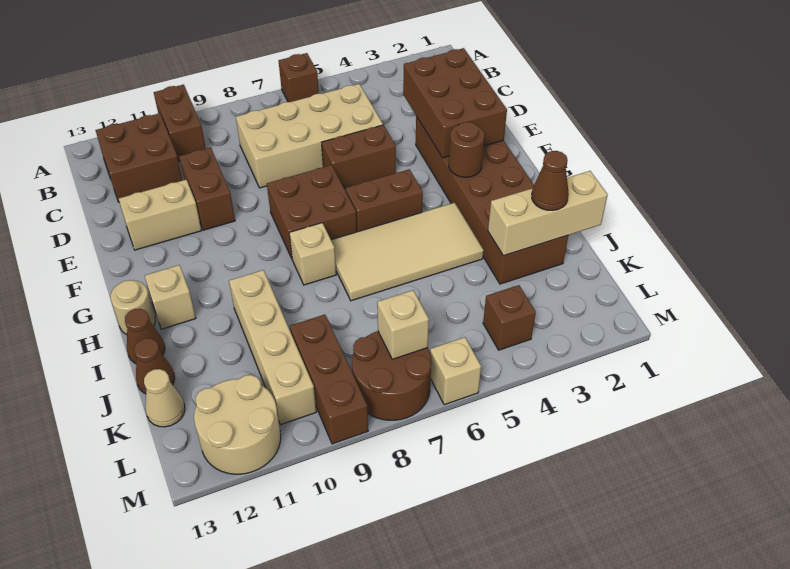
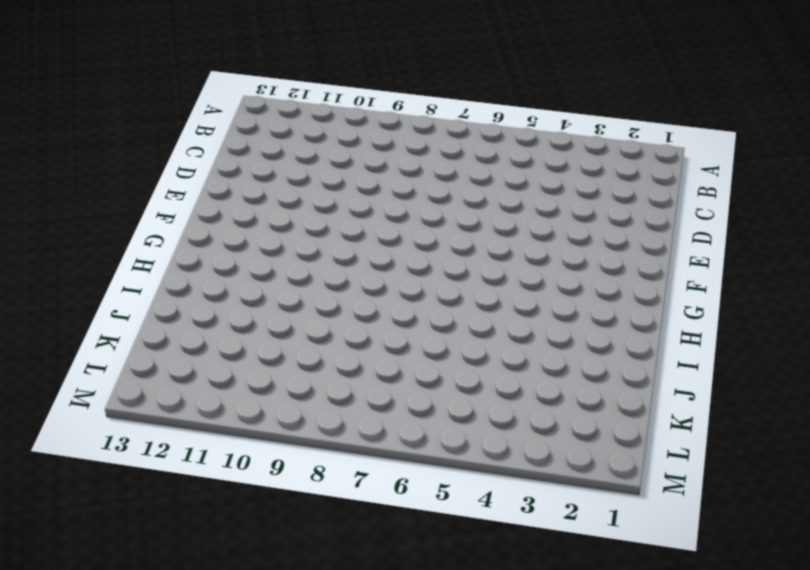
none -> brown 1x1 brick [279,53,319,102]
none -> brown 1x2 brick [154,85,206,161]
none -> brown 2x2 brick [95,113,182,202]

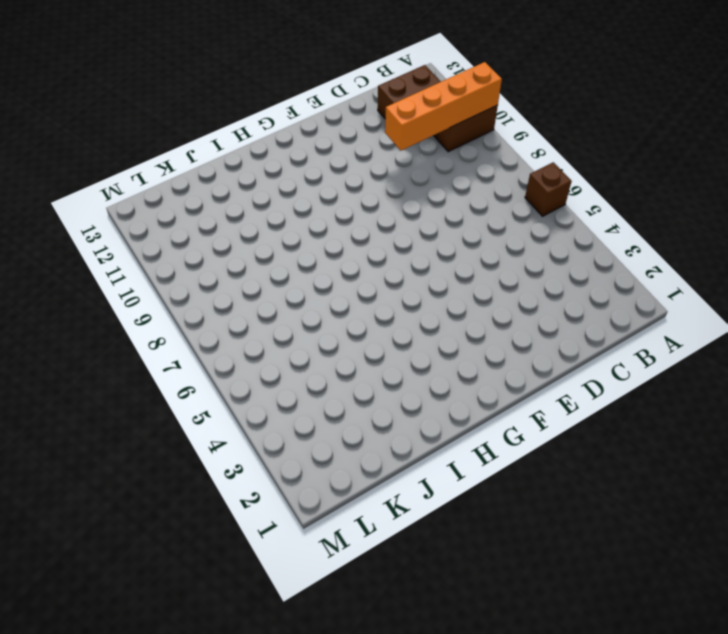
orange 1x4 brick [385,62,502,150] -> none
none -> tan 2x4 brick [236,84,383,188]
none -> brown 1x2 brick [179,148,235,230]
none -> brown 2x6 brick [416,116,568,284]

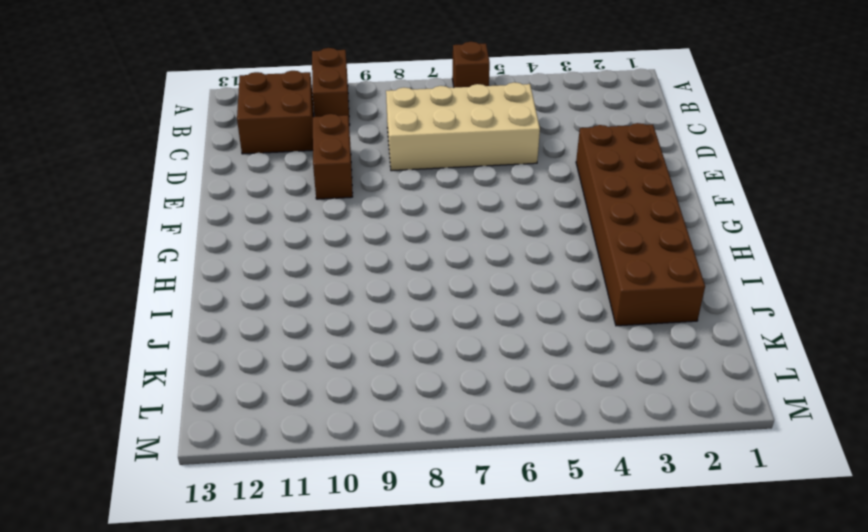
none -> brown 1x2 brick [322,125,396,189]
none -> tan 1x2 brick [119,180,202,250]
none -> brown 2x2 brick [267,165,357,258]

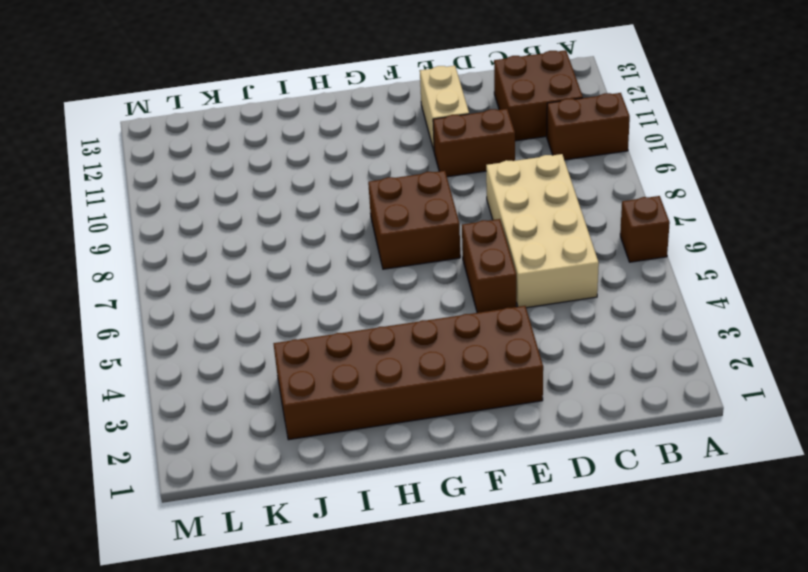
none -> brown 1x2 brick [346,169,423,232]
none -> tan 2x4 tile [331,203,484,301]
none -> tan 1x1 brick [289,223,336,285]

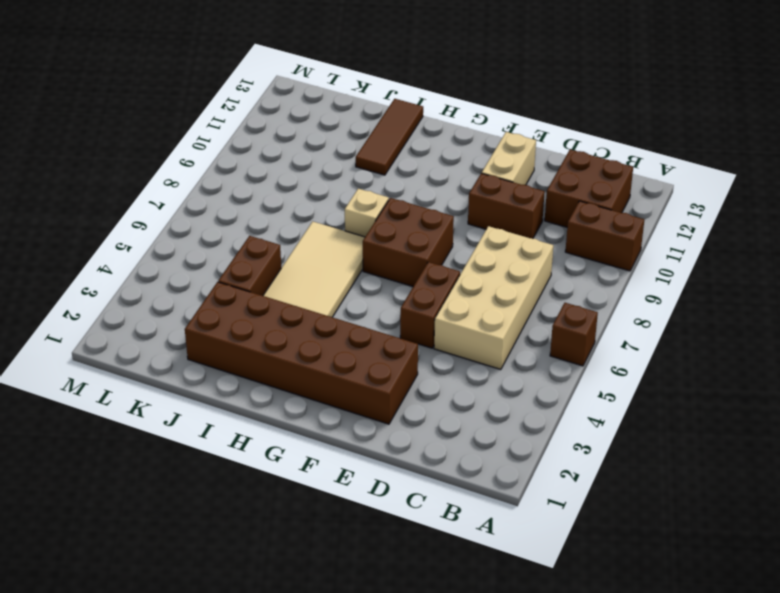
brown 1x3 tile [356,99,423,175] -> brown 1x1 cone [125,309,165,363]
brown 1x2 brick [218,236,281,296] -> brown 1x2 brick moved to [346,169,423,232]
none -> tan 1x1 brick [145,265,196,329]
none -> tan 1x1 round brick [110,280,155,335]
none -> tan 1x4 brick [229,270,316,425]

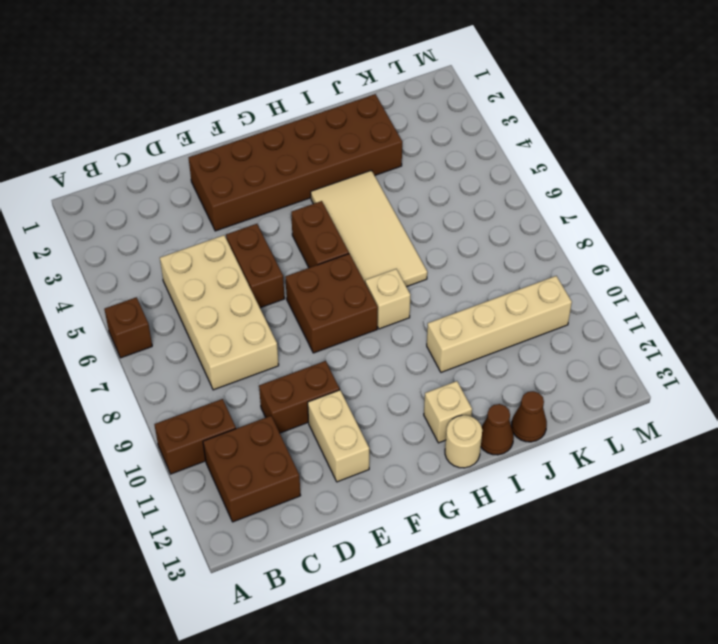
none -> brown 1x3 brick [290,315,368,444]
none -> tan 1x1 cone [144,369,185,427]
none -> brown 1x1 brick [483,285,536,350]

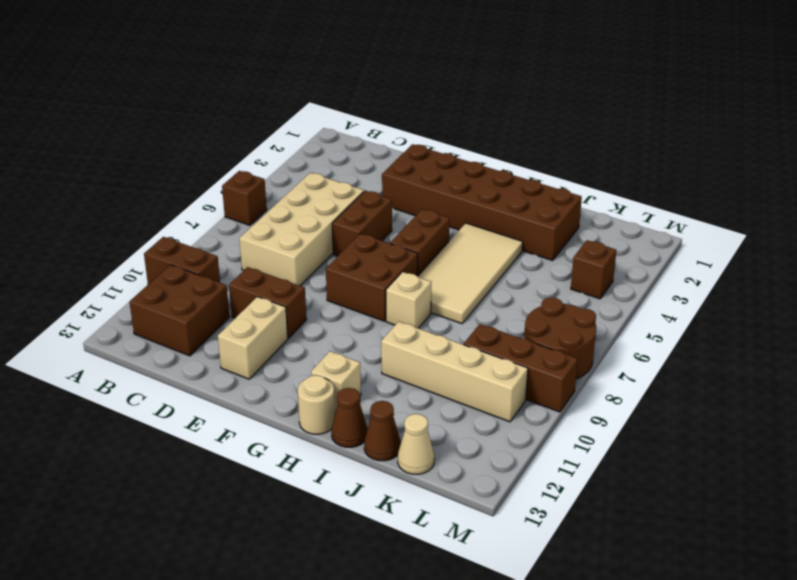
none -> tan 2x2 round brick [194,375,281,474]
none -> tan 1x1 brick [430,337,481,405]
none -> brown 2x3 brick [403,48,507,158]

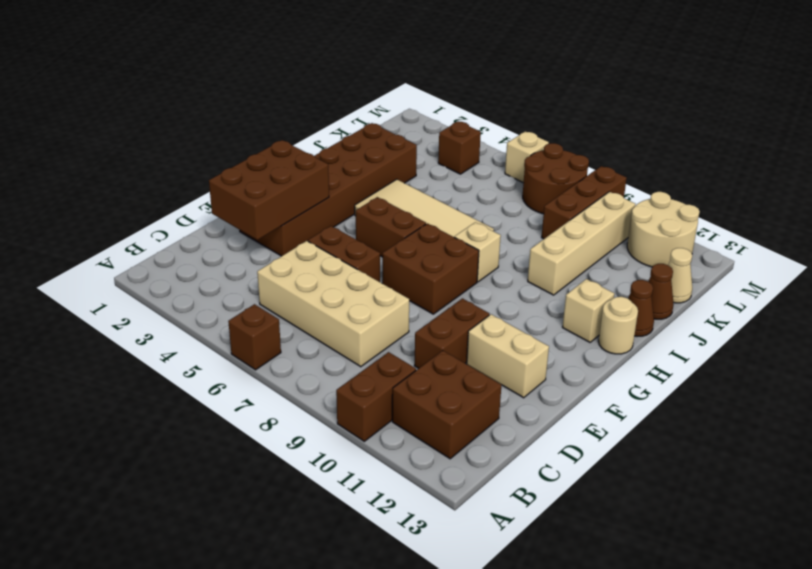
none -> brown 1x1 round brick [449,122,484,177]
none -> tan 1x3 brick [488,171,608,256]
none -> tan 1x1 brick [377,290,429,359]

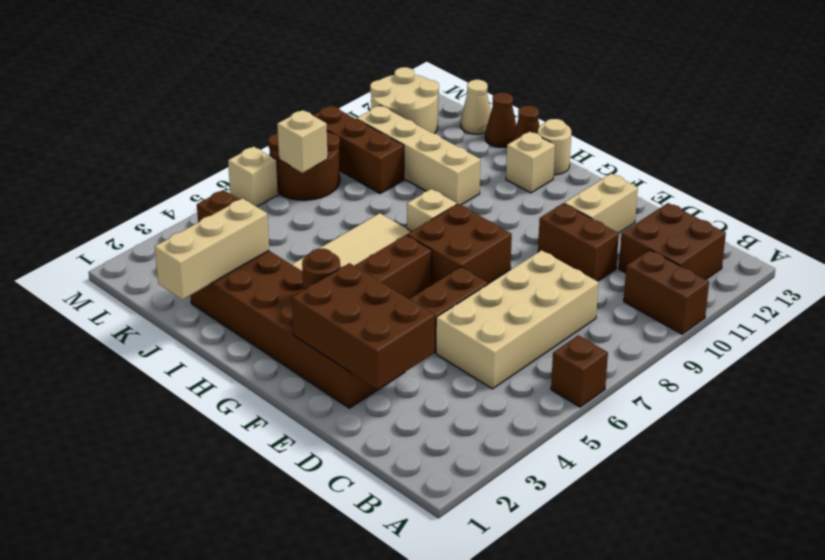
none -> brown 1x1 cone [532,151,569,210]

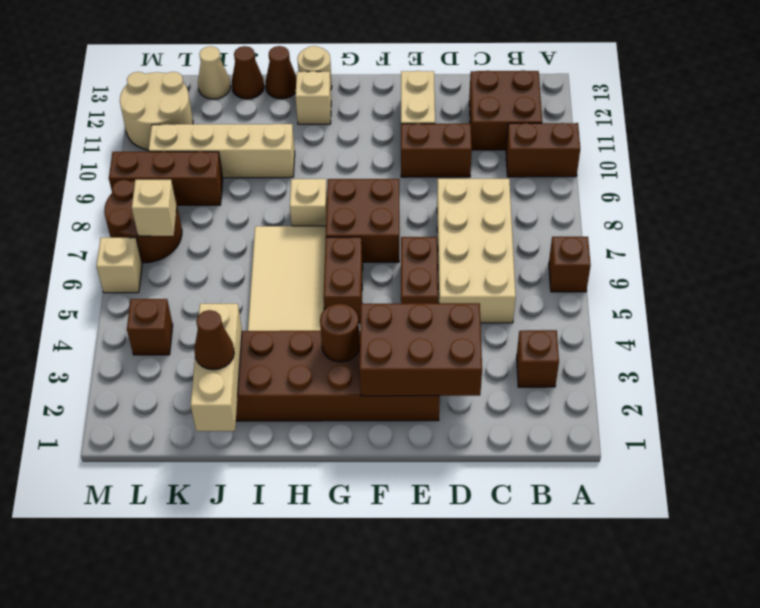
brown 1x1 brick [517,330,559,387] -> none

